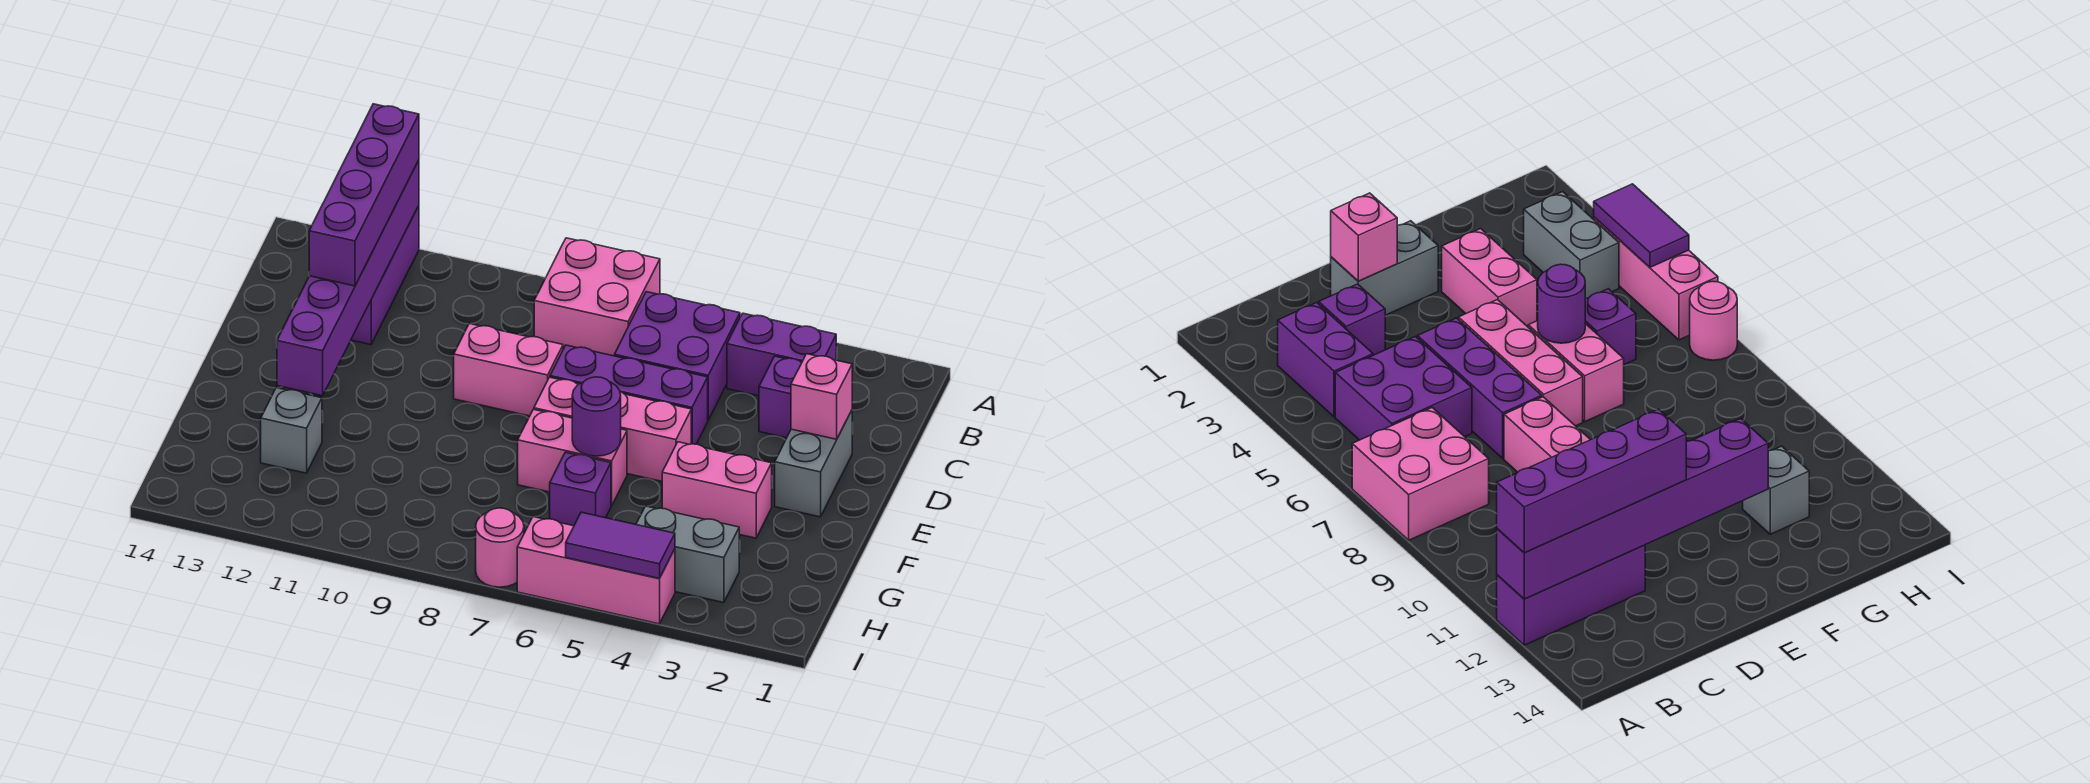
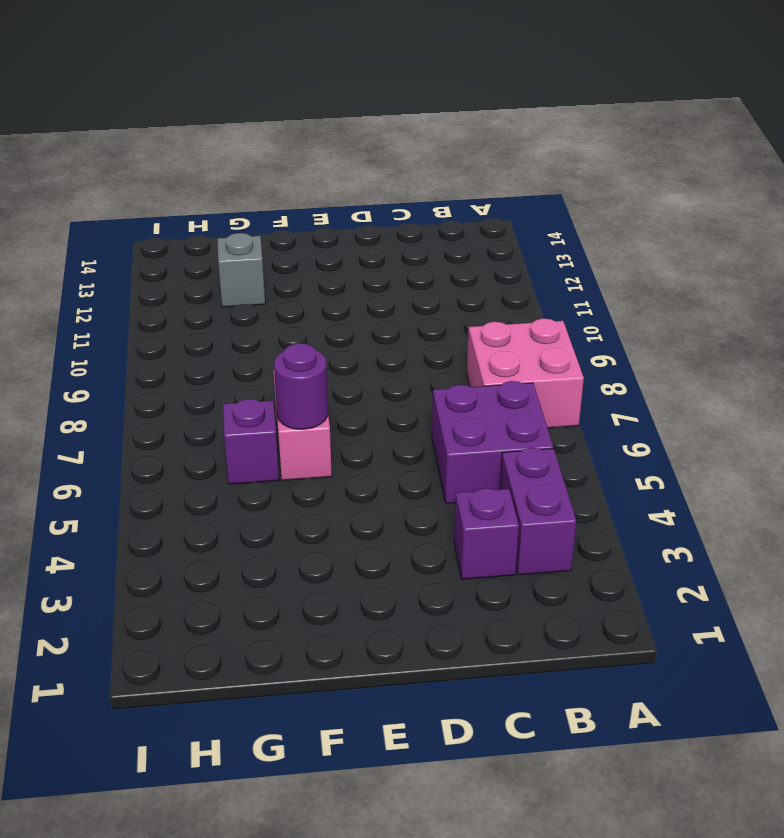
none -> purple 1x3 brick [351,206,419,345]
none -> grey 1x2 brick [775,410,852,517]
none -> purple 1x3 brick [550,345,708,444]

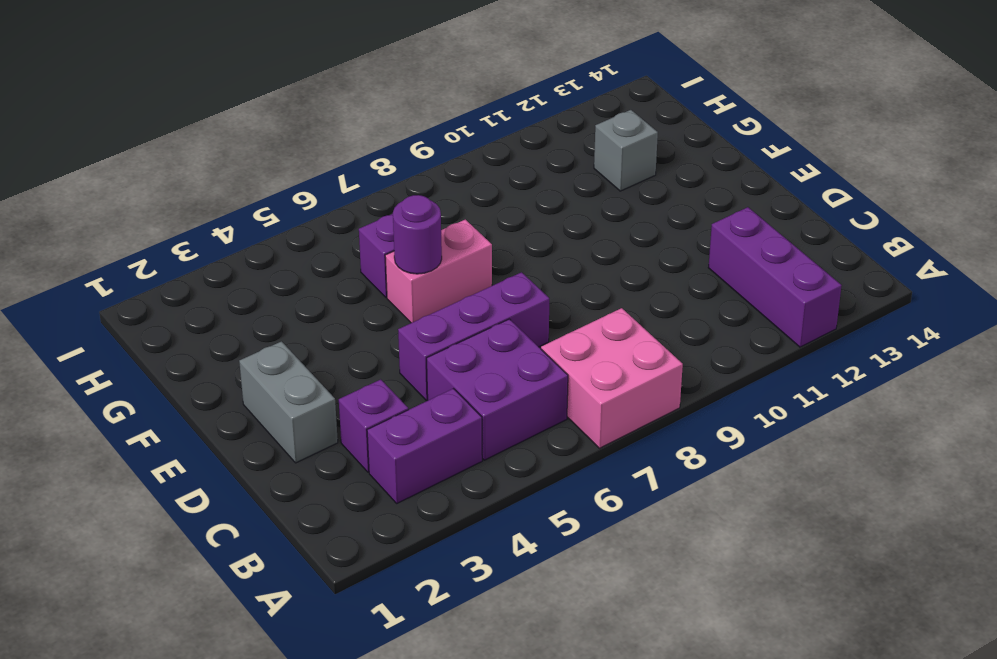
none -> pink 1x2 brick [454,324,563,416]
none -> pink 1x3 brick [534,377,691,481]
none -> pink 1x2 brick [662,442,772,538]

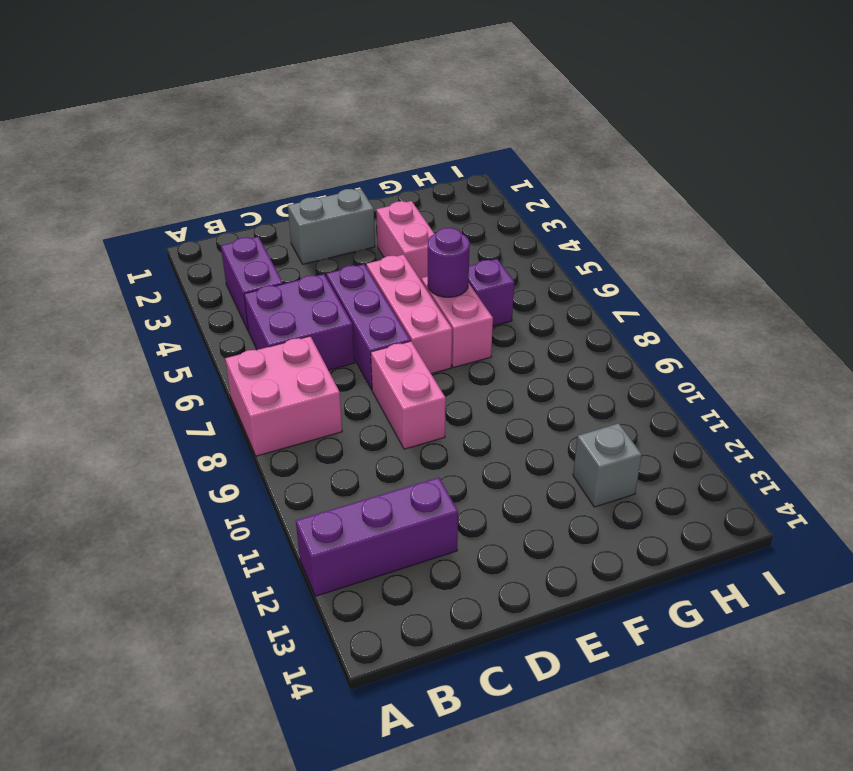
none -> purple 1x1 brick [759,356,802,438]
none -> grey 1x2 brick [636,506,739,603]
none -> pink 1x3 brick [517,517,675,624]

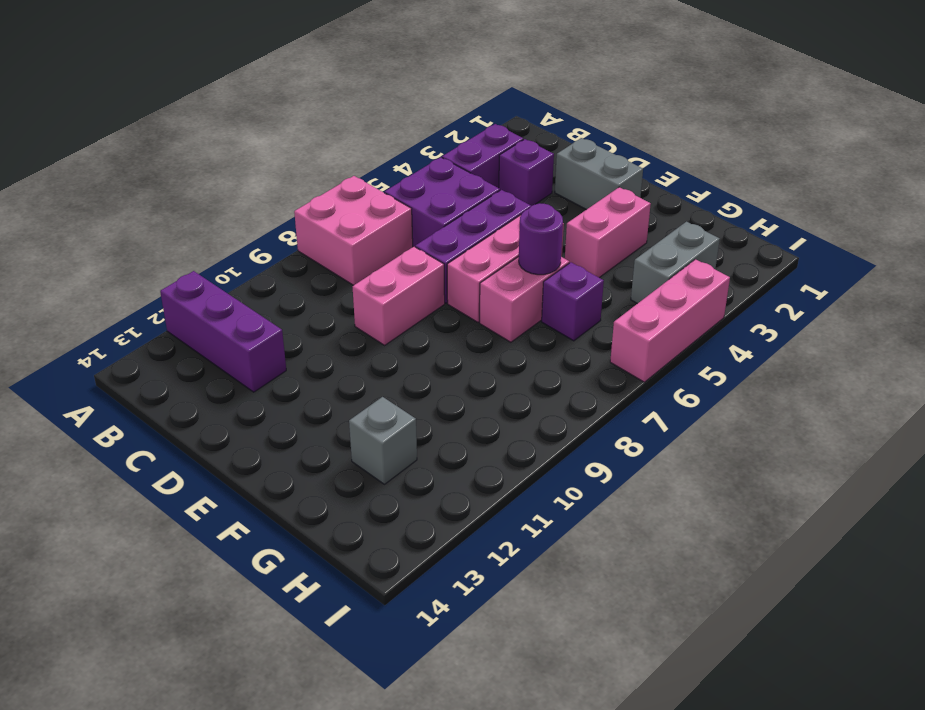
none -> pink 1x1 round brick [476,508,524,587]
none -> purple 1x6 brick [277,160,419,396]
none -> pink 1x1 brick [791,354,852,439]

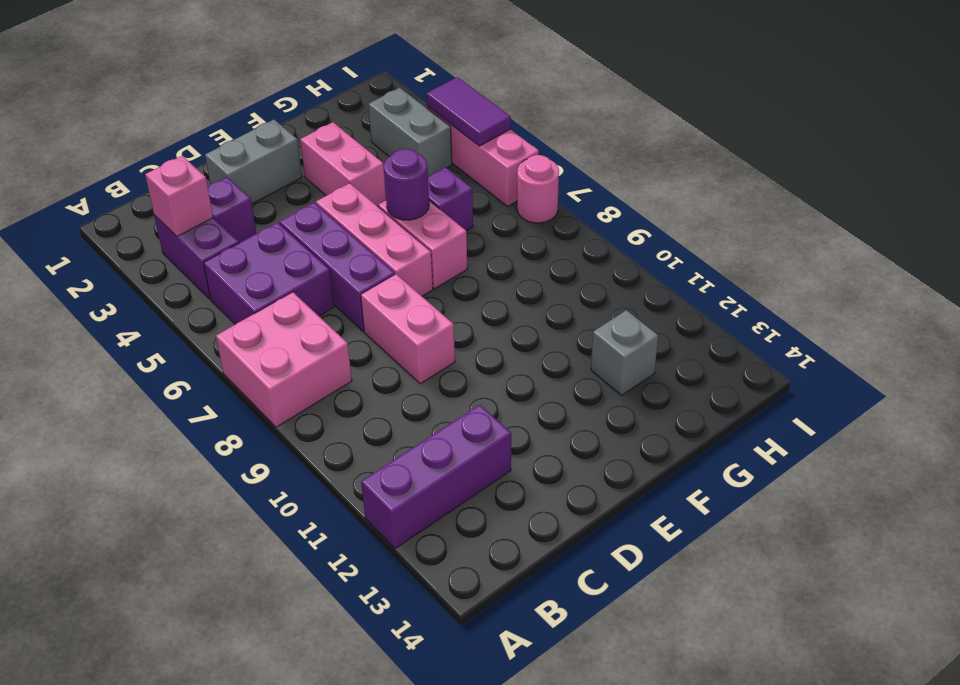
pink 1x1 brick [145,156,213,236] -> pink 1x1 brick moved to [791,354,852,439]
none -> purple 1x6 brick [277,160,419,396]
none -> purple 1x4 brick [309,104,419,286]

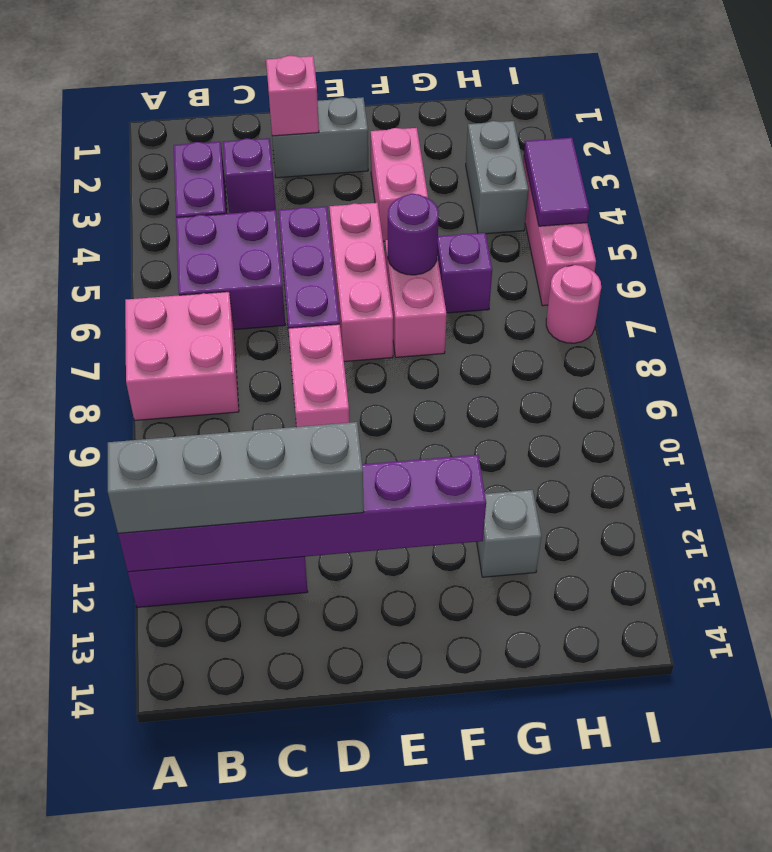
grey 1x4 brick [108,422,364,533] -> purple 1x4 brick [309,104,419,286]

